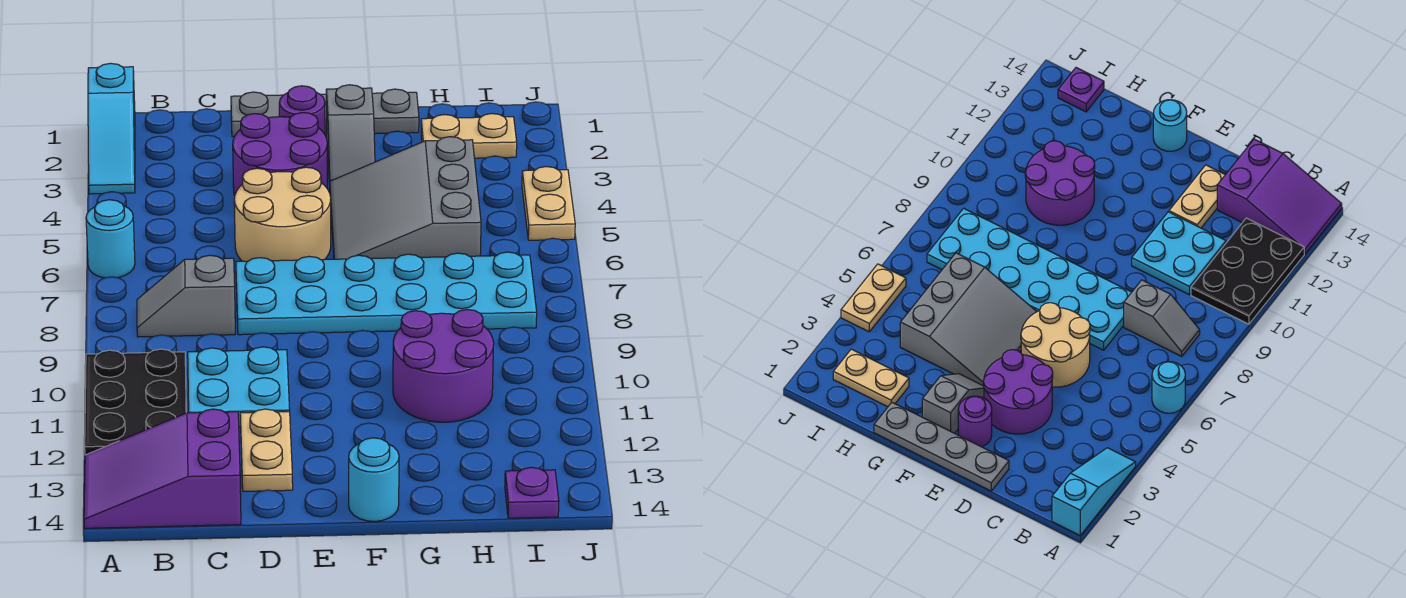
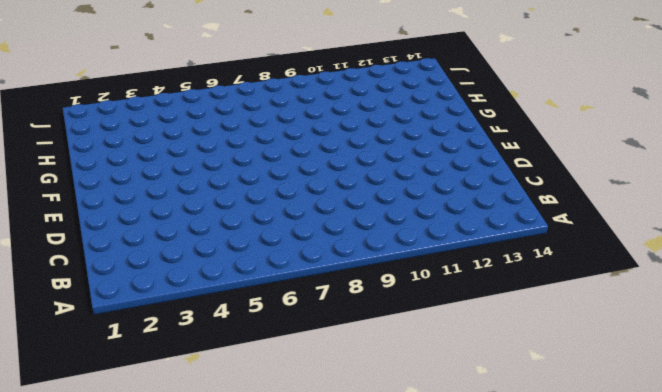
none -> cyan 1x3 slope [88,63,135,194]
none -> cyan 1x1 round brick [86,200,135,278]
none -> black 2x3 plate [85,349,186,455]

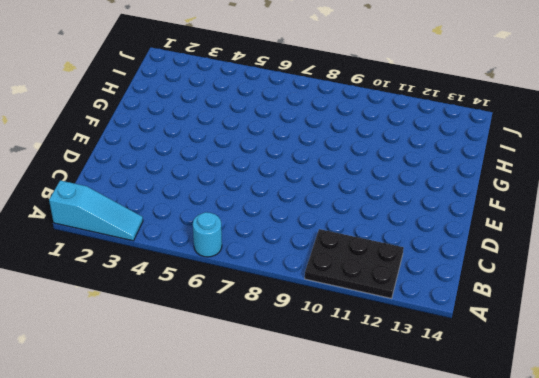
none -> purple 2x3 slope [84,409,241,528]
none -> grey 1x2 slope [137,255,235,337]
none -> cyan 2x2 plate [188,347,290,427]

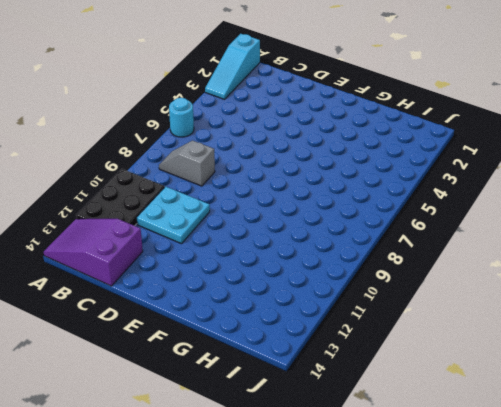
none -> grey 1x4 plate [231,89,419,137]
none -> purple 2x2 round brick [233,113,327,196]
none -> tan 2x2 round brick [234,167,331,261]

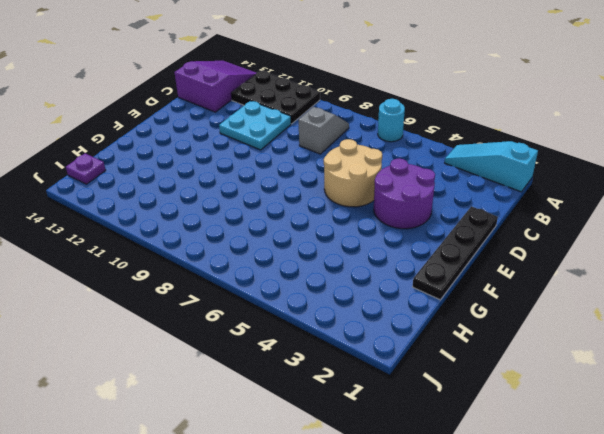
black 1x4 plate [413,206,498,300] -> grey 1x4 plate [231,89,419,137]
none -> cyan 2x6 plate [236,252,537,335]
none -> tan 1x2 plate [240,409,293,491]
none -> purple 1x1 round brick [279,86,325,134]

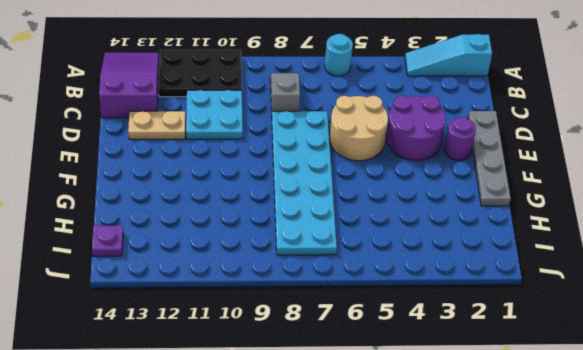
none -> grey 1x2 slope [326,85,375,184]
none -> grey 3x3 slope [330,137,481,259]
none -> cyan 1x1 round brick [349,438,399,521]

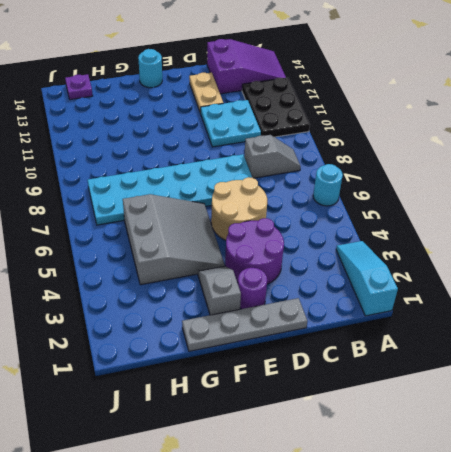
none -> purple 2x2 round brick [393,310,494,422]
none -> tan 1x2 plate [421,114,517,158]
none -> tan 1x2 plate [522,167,575,240]

